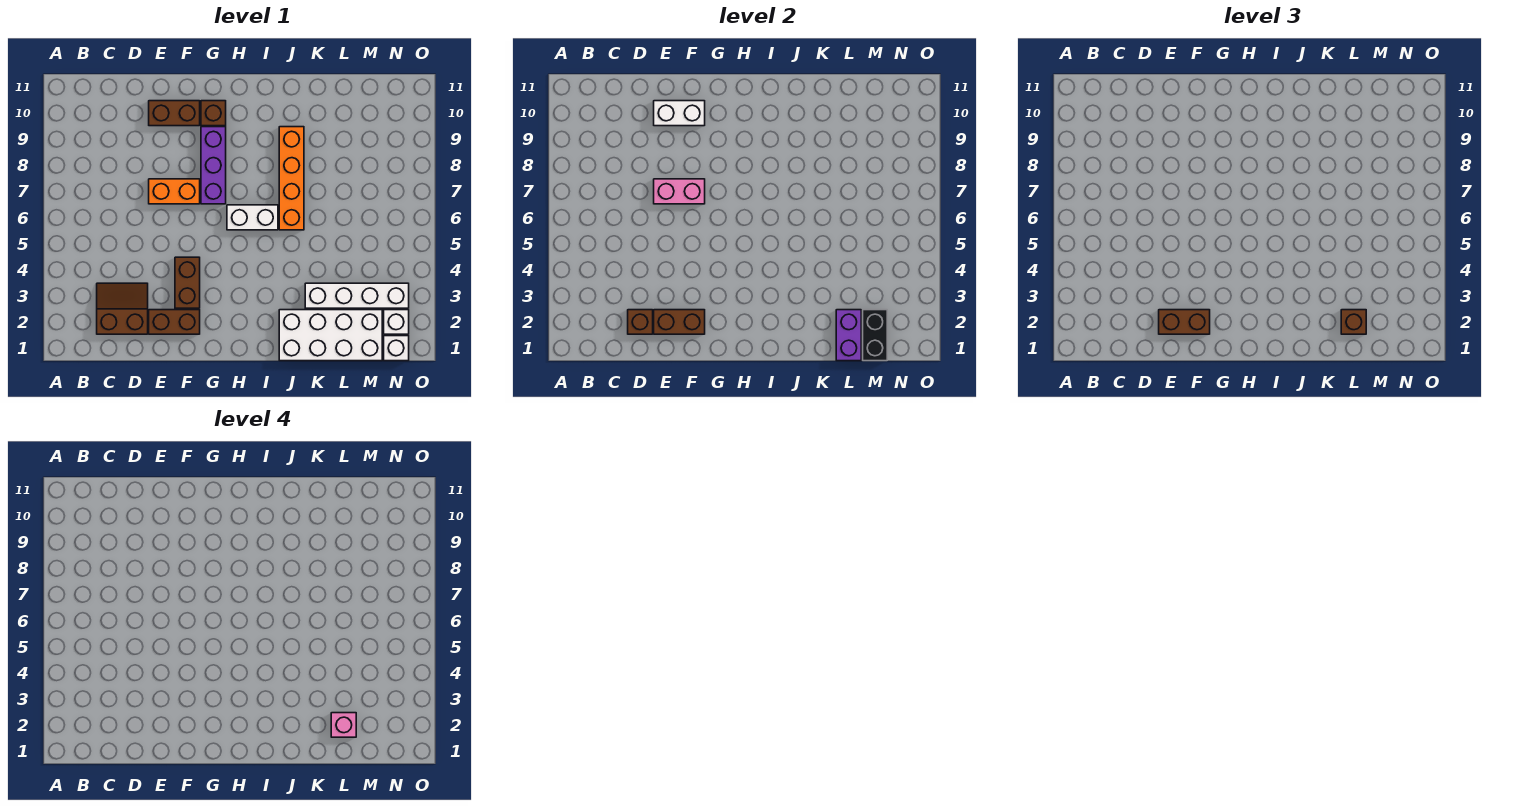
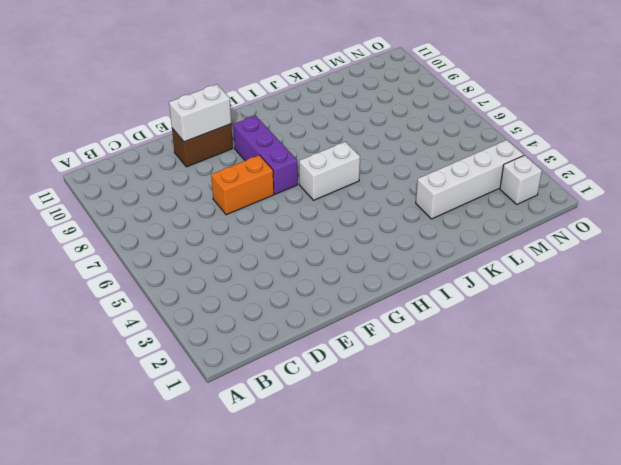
none -> brown 2x2 slope [97,283,148,334]
none -> brown 1x2 brick [149,310,200,334]
none -> brown 1x2 brick [175,257,200,308]

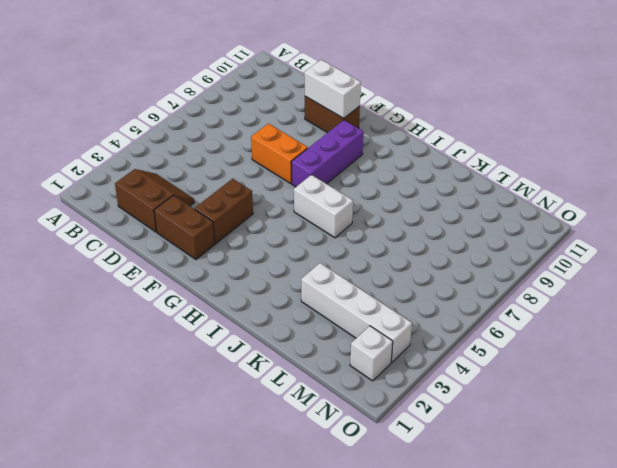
none -> brown 1x1 brick [201,101,226,126]
none -> white 2x4 brick [279,310,382,361]
none -> orange 1x4 brick [279,127,304,230]

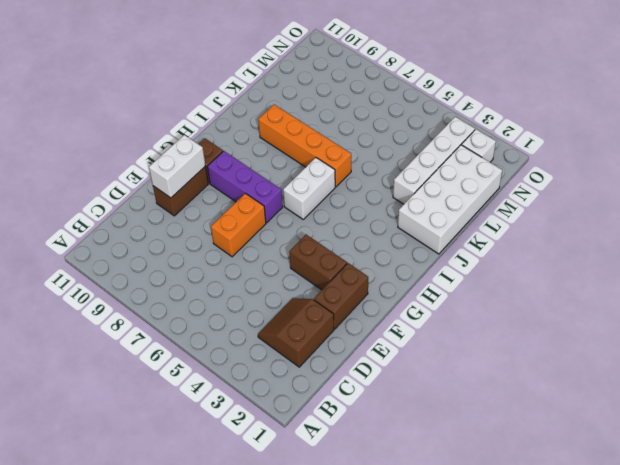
none -> white 1x1 brick [384,336,409,361]
none -> brown 1x1 brick [628,310,653,334]
none -> brown 1x2 brick [654,310,705,334]

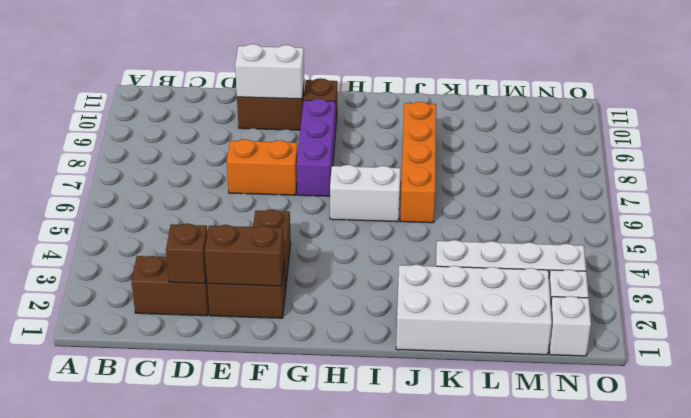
none -> pink 1x2 brick [654,179,705,204]
none -> purple 1x2 brick [836,310,861,361]
none -> black 1x2 brick [863,310,887,361]

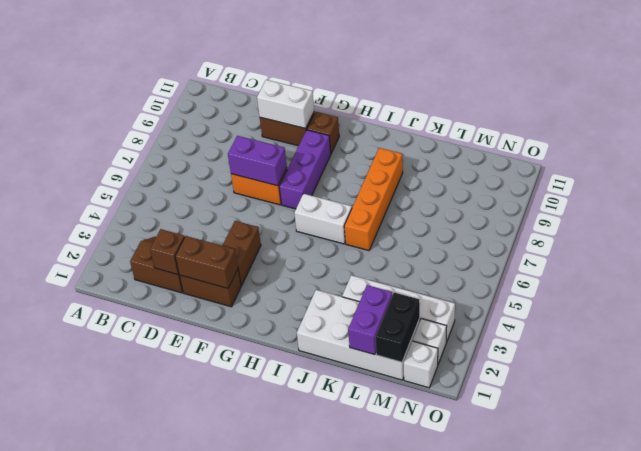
purple 1x2 brick [228,136,287,186] -> pink 1x2 brick [654,179,705,204]
none -> brown 1x2 brick [1159,310,1210,334]
none -> brown 1x1 brick [1341,310,1366,334]
none -> pink 1x1 brick [331,713,356,737]

